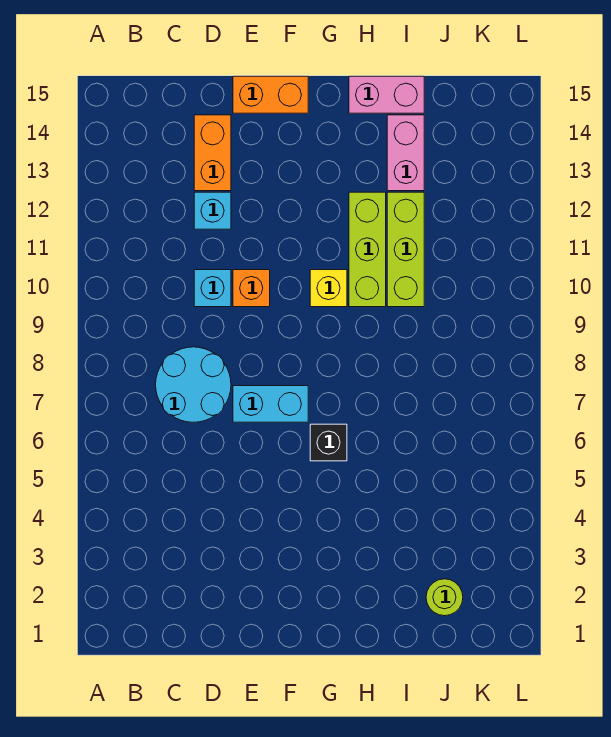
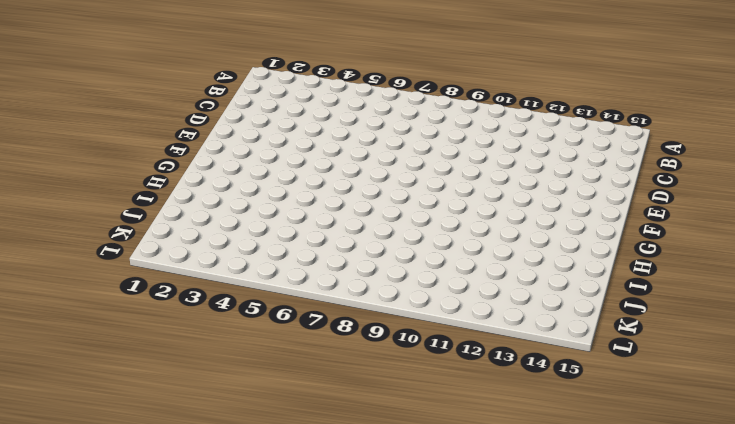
none -> cyan 2x2 round brick [156,347,231,422]
none -> cyan 1x1 brick [194,270,231,307]
none -> cyan 1x1 brick [194,192,231,229]

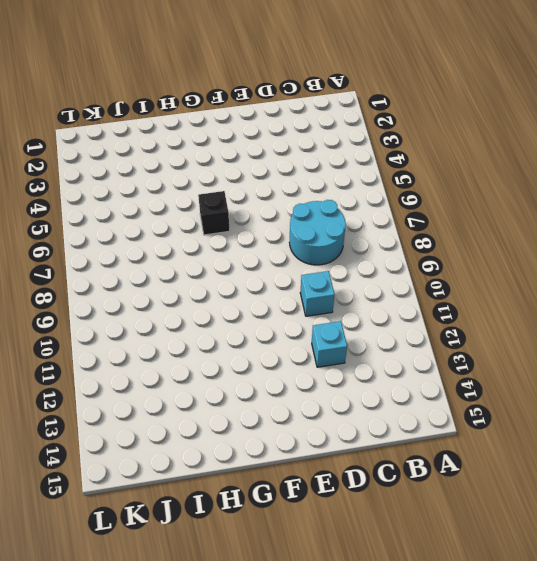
none -> orange 1x2 brick [194,115,231,191]
none -> cyan 1x2 brick [233,386,308,422]
none -> orange 1x1 brick [233,270,270,307]

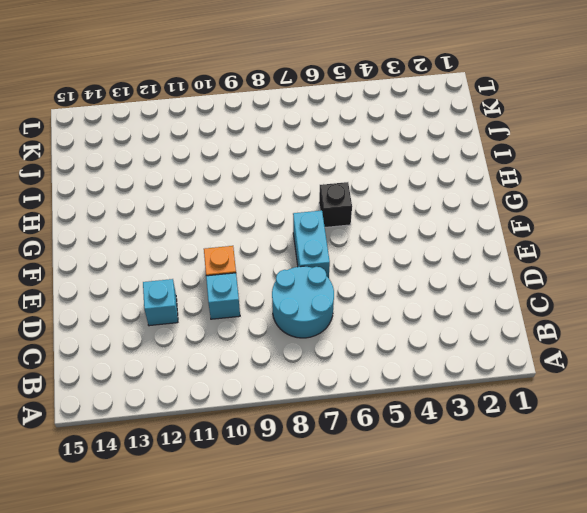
none -> orange 1x2 brick [194,115,231,191]
none -> orange 1x2 brick [233,76,308,113]
none -> yellow 1x1 brick [310,270,347,307]

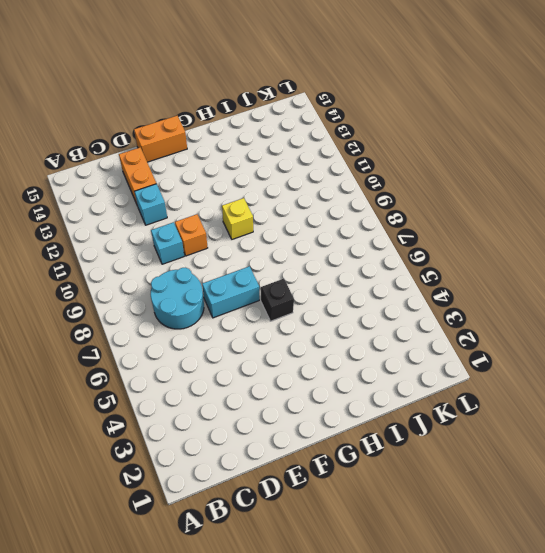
none -> lime 1x3 brick [349,192,386,307]
none -> pink 1x2 brick [349,76,424,113]
none -> lime 1x3 brick [387,192,424,307]

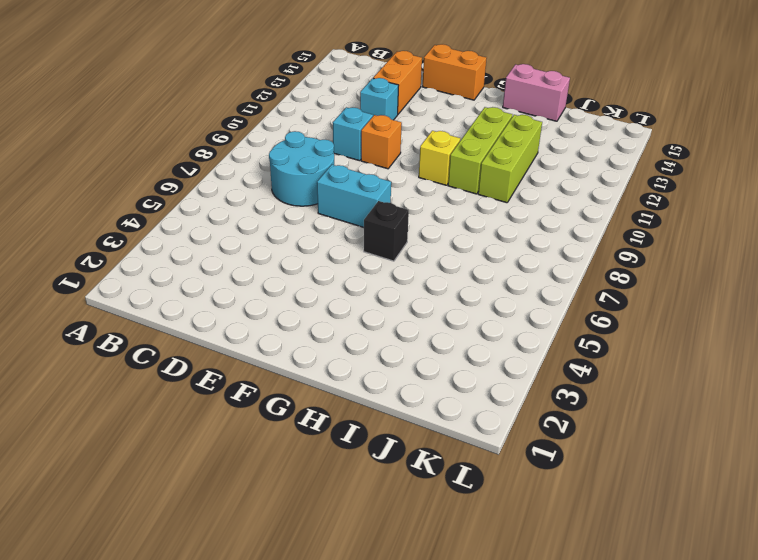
none -> pink 1x2 brick [387,115,424,191]
none -> lime 1x1 round brick [426,579,463,616]

